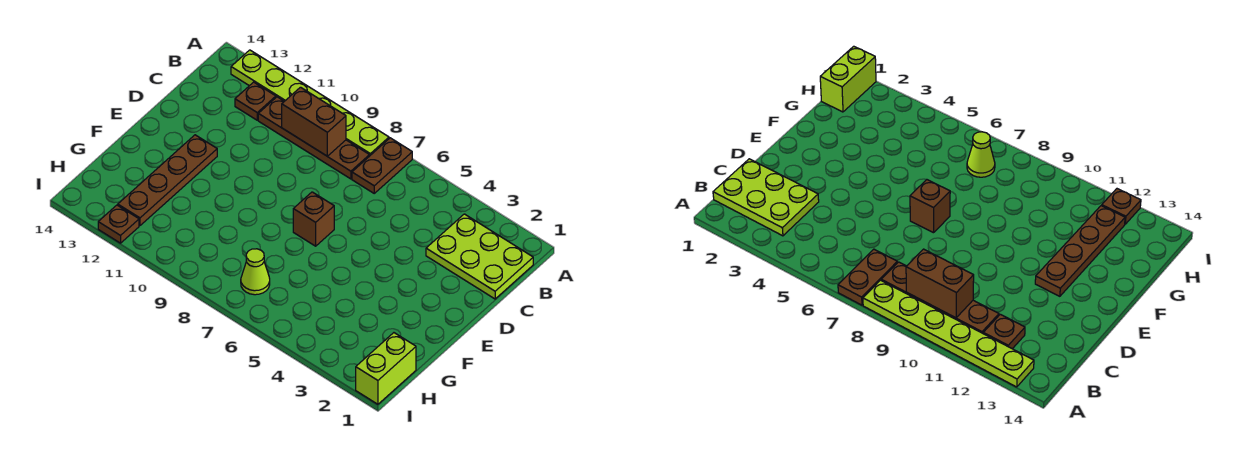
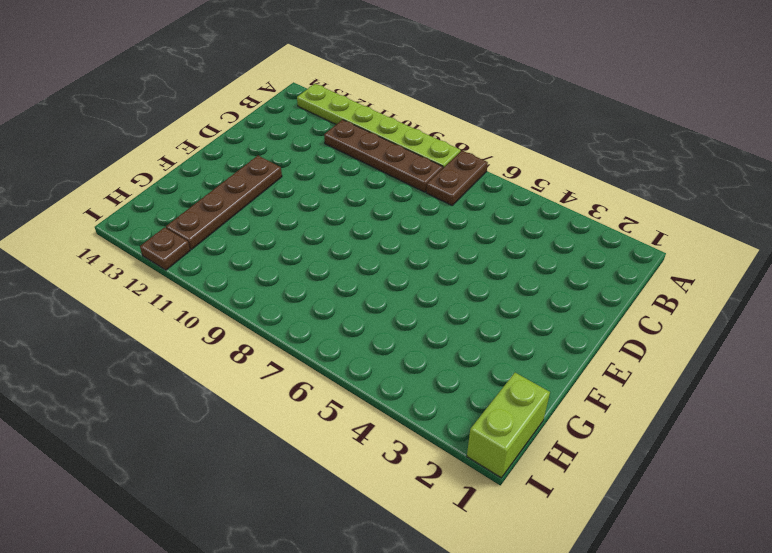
none -> lime 2x3 plate [426,214,533,299]
none -> brown 1x1 plate [235,82,276,120]

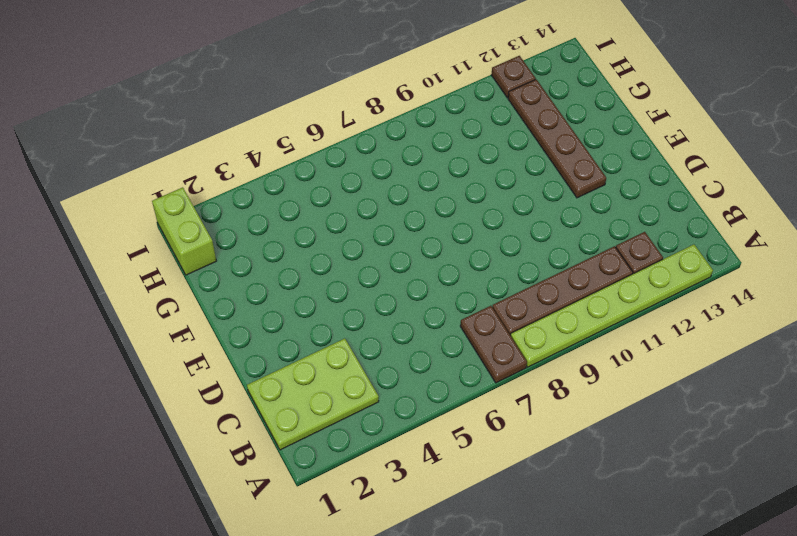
none -> brown 1x1 brick [293,192,334,246]
none -> lime 1x1 cone [241,249,270,295]

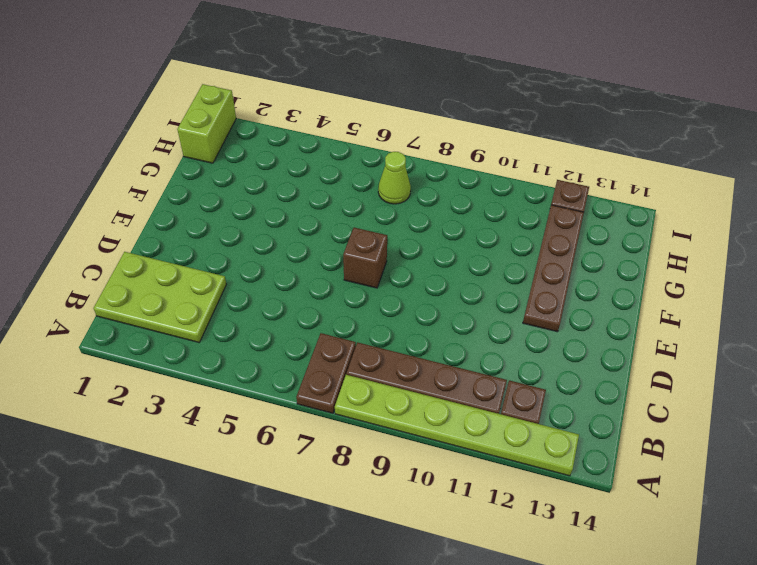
none -> brown 1x2 brick [282,87,346,156]

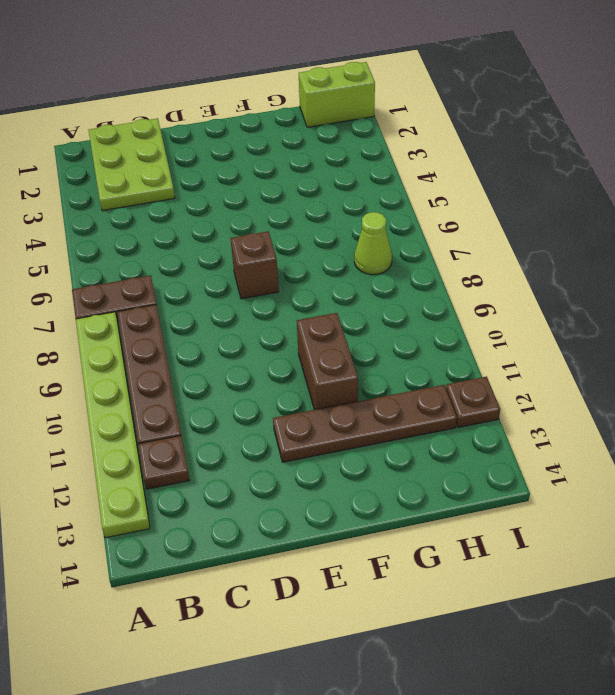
brown 1x2 brick [297,313,358,410] -> brown 1x2 brick moved to [282,87,346,156]

